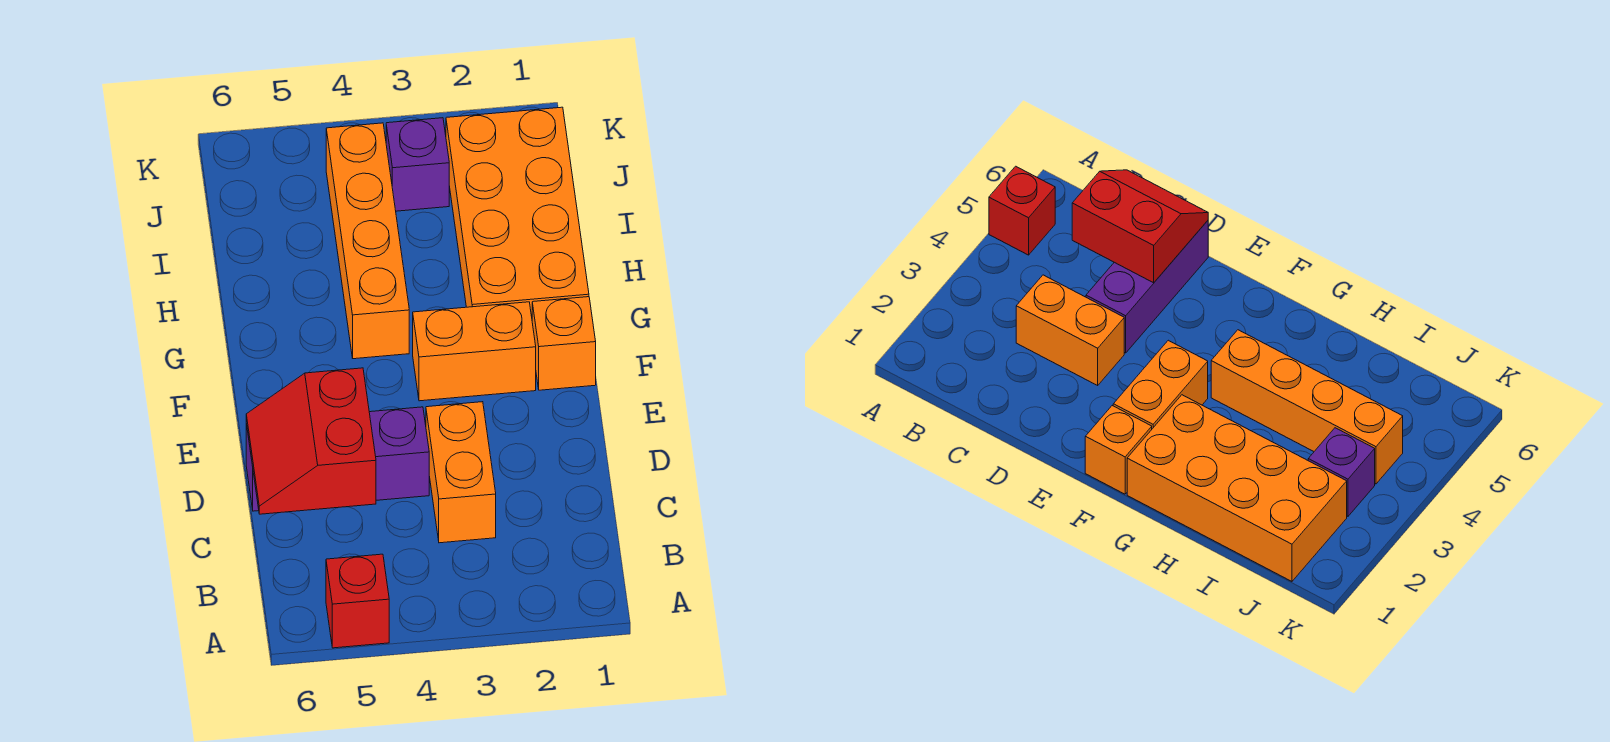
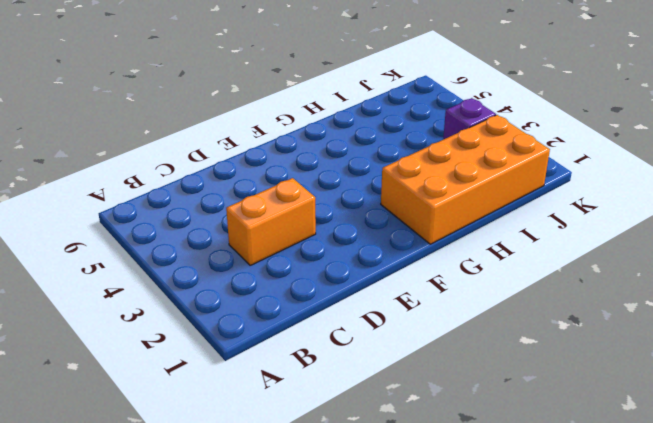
none -> red 1x1 brick [326,554,389,648]
none -> purple 1x3 brick [246,407,429,511]

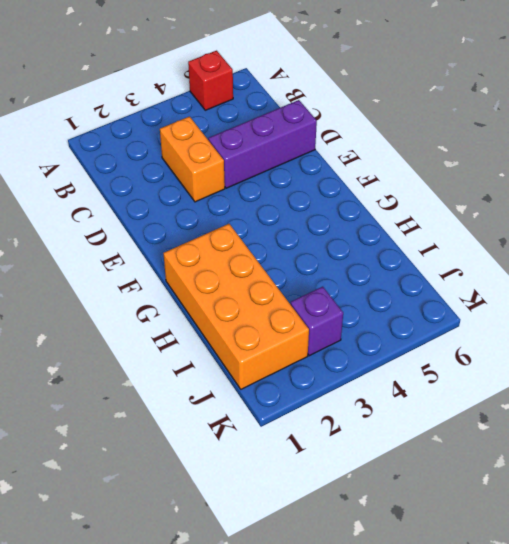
none -> orange 1x1 brick [532,297,596,390]
none -> orange 1x2 brick [413,302,536,401]

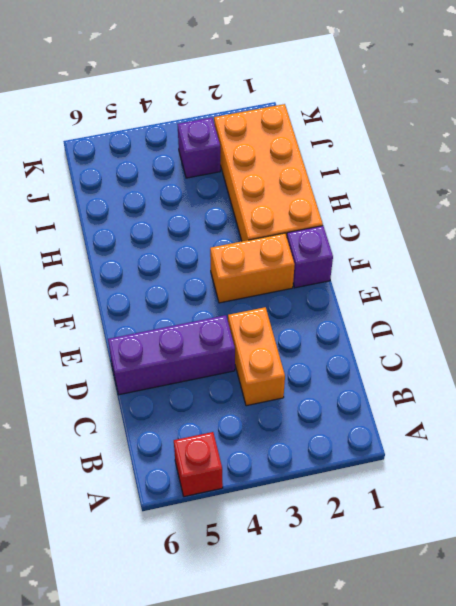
purple 1x1 brick [287,226,333,288] -> orange 1x1 brick [532,297,596,390]
none -> orange 1x4 brick [326,123,409,359]
none -> red 2x2 slope [246,368,376,514]

